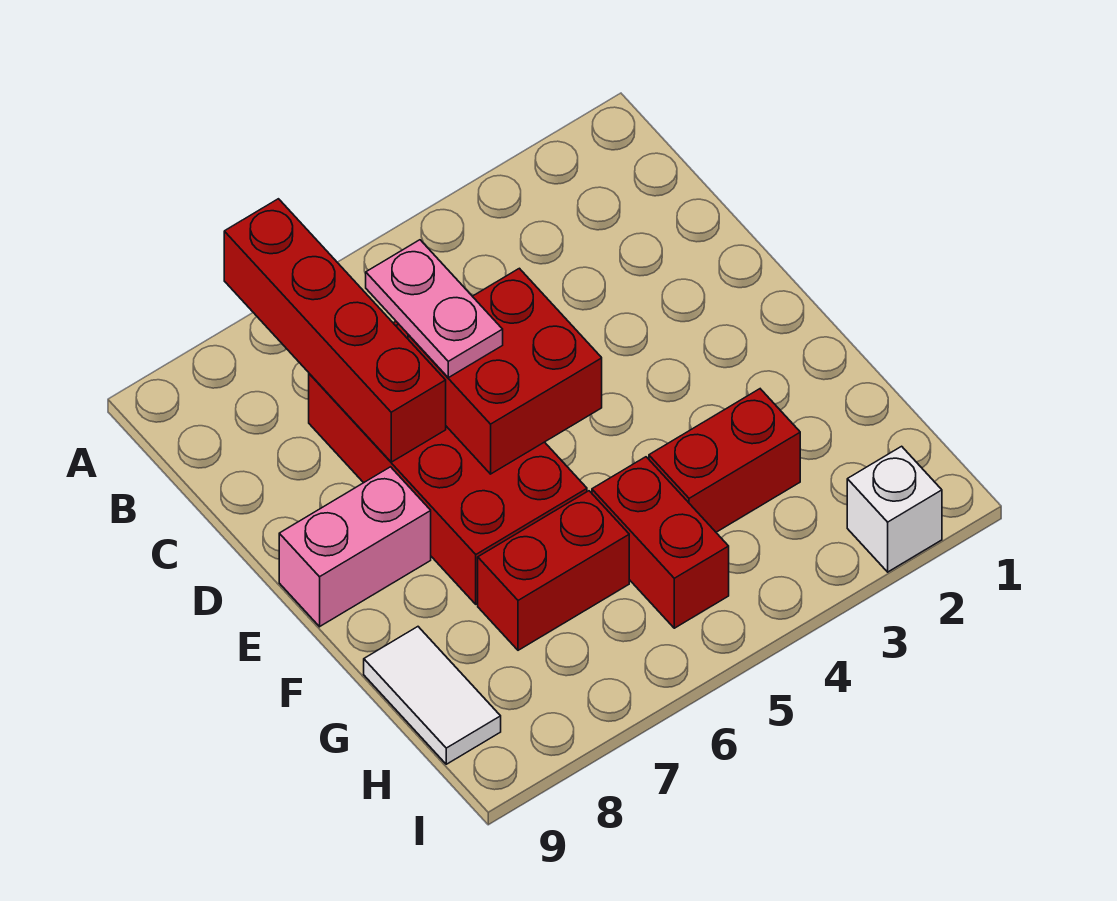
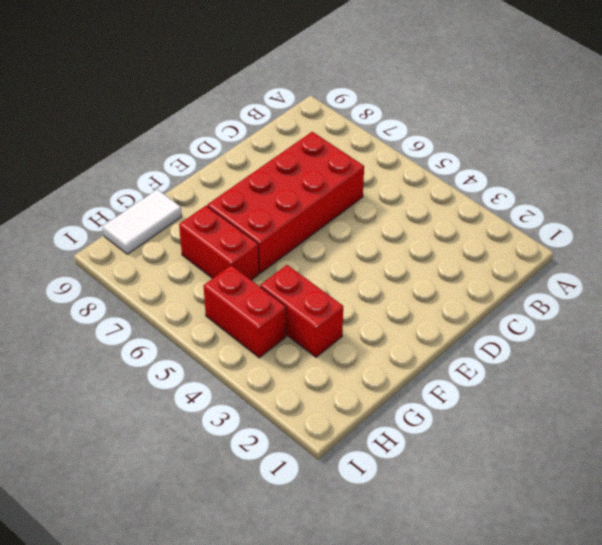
red 1x2 brick [204,265,286,358] -> red 1x2 brick turned to [592,457,729,628]
none -> pink 1x2 brick [279,467,431,627]
none -> white 1x1 brick [847,446,942,572]

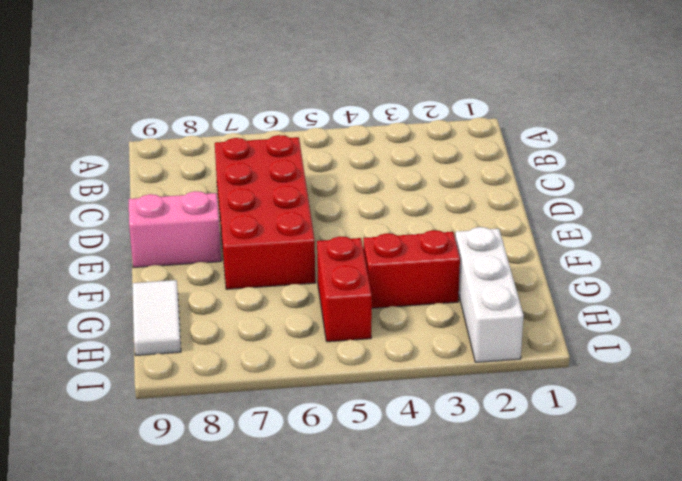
white 1x3 brick [455,227,524,362] -> white 1x1 brick [847,446,942,572]
none -> red 1x2 brick [478,491,629,650]
none -> red 1x4 brick [224,199,446,462]

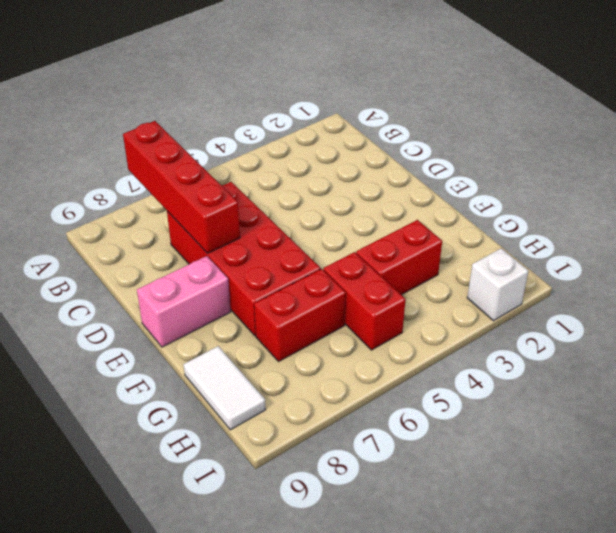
none -> red 2x2 brick [408,268,602,474]
none -> pink 1x2 plate [366,240,503,378]

